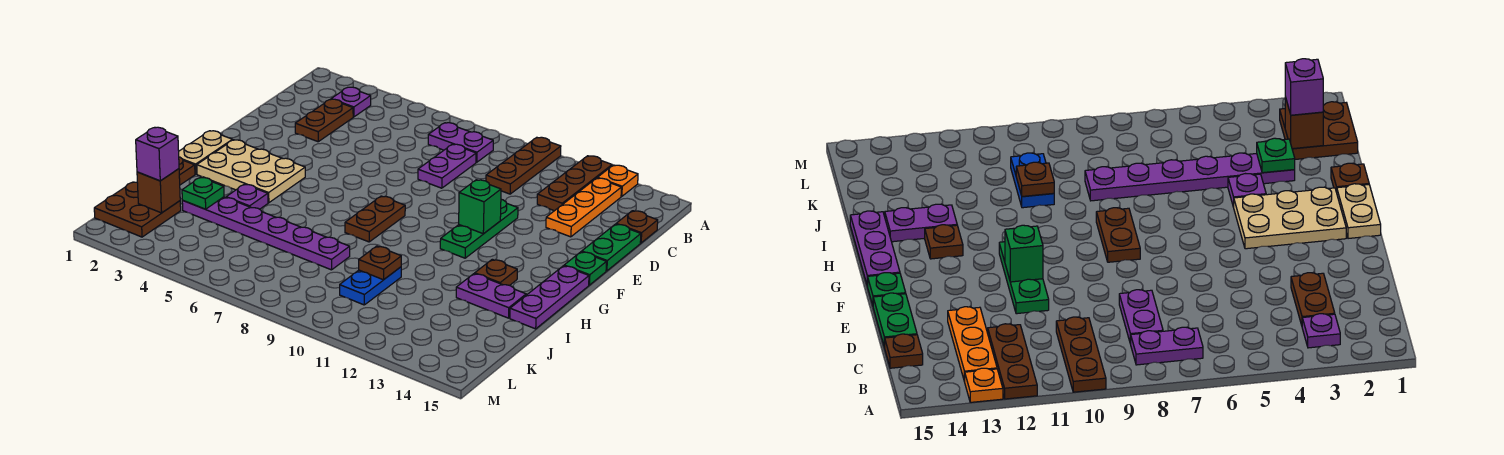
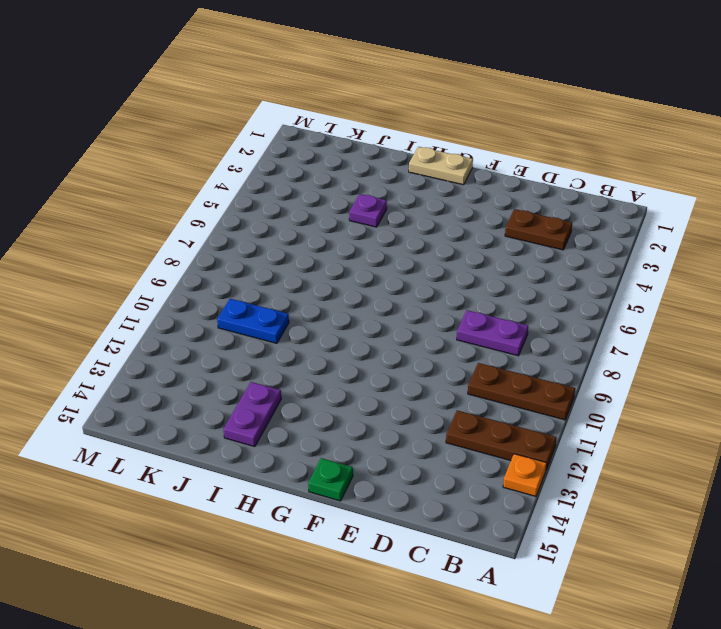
none -> purple 1x1 plate [332,87,371,117]
none -> purple 1x2 plate [428,123,493,162]
none -> orange 1x3 plate [546,178,621,237]

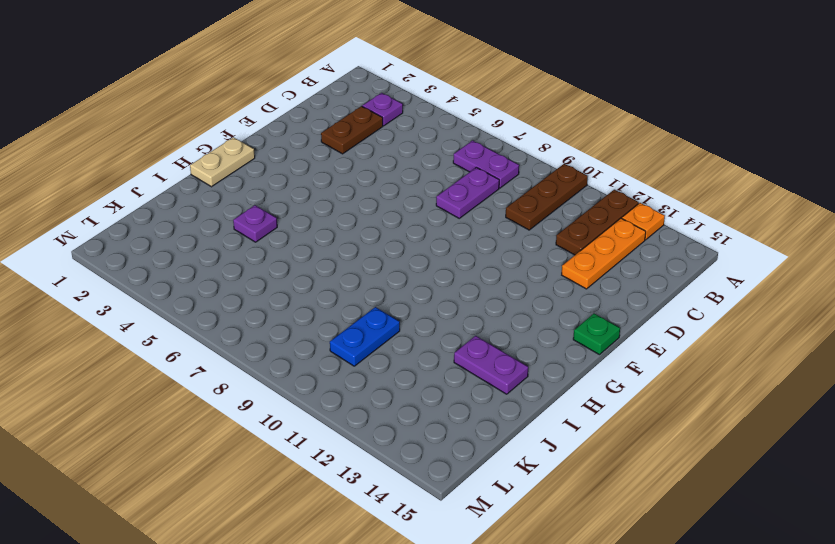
none -> brown 1x1 plate [617,211,658,243]
none -> green 1x2 plate [582,224,641,271]
none -> green 1x3 plate [440,199,518,258]

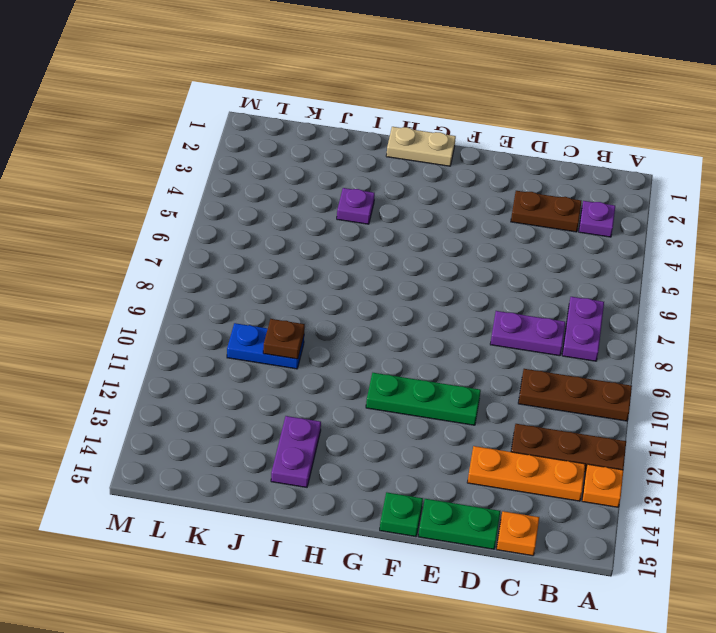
orange 1x1 plate [497,511,539,556] -> brown 1x1 plate [617,211,658,243]
none -> tan 2x3 plate [197,140,305,203]
none -> brown 1x2 plate [345,196,405,242]
none -> purple 1x3 plate [510,266,589,329]

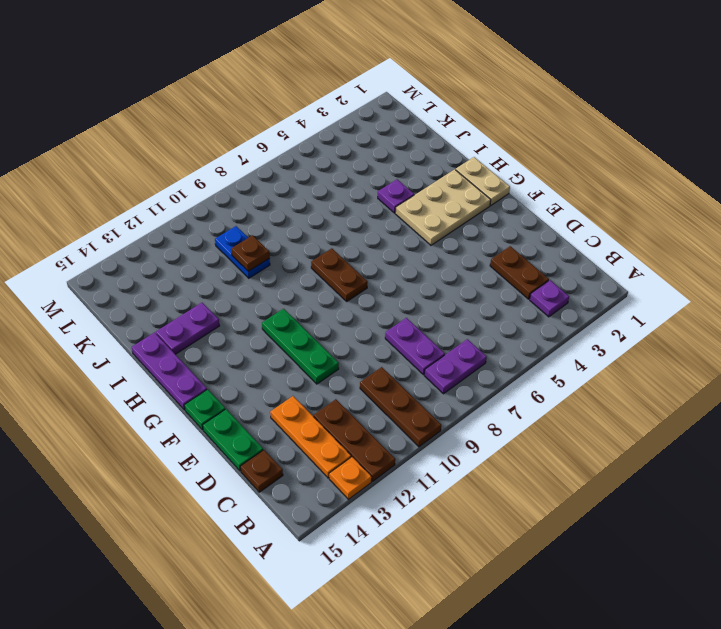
none -> brown 1x1 plate [475,259,517,285]
none -> brown 1x1 plate [179,157,195,185]
none -> purple 1x6 plate [182,197,350,270]

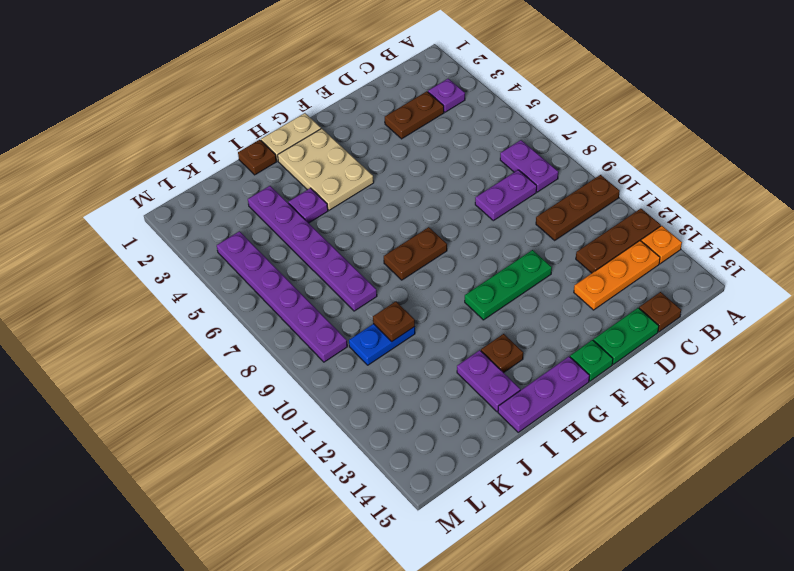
purple 1x6 plate [217,231,347,362] -> none
none -> brown 2x2 plate [94,182,181,237]
none -> green 1x1 brick [459,180,501,234]
none -> green 1x1 plate [182,177,224,209]

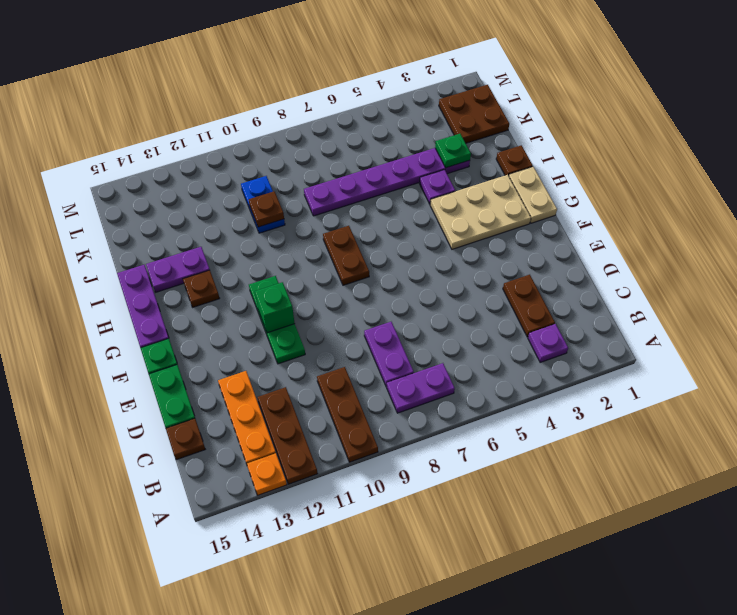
none -> brown 1x1 brick [137,169,180,213]
none -> purple 1x1 brick [136,127,179,181]

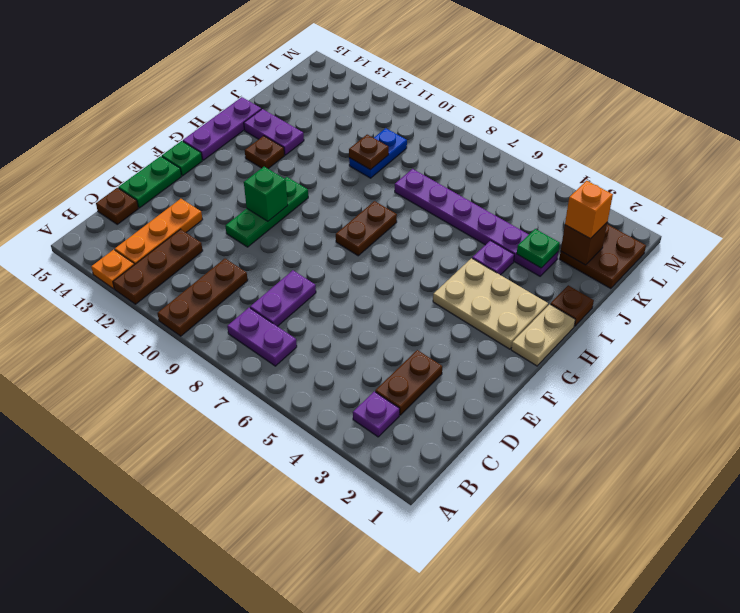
orange 1x1 brick [565,181,613,239] -> purple 1x1 brick [136,127,179,181]

